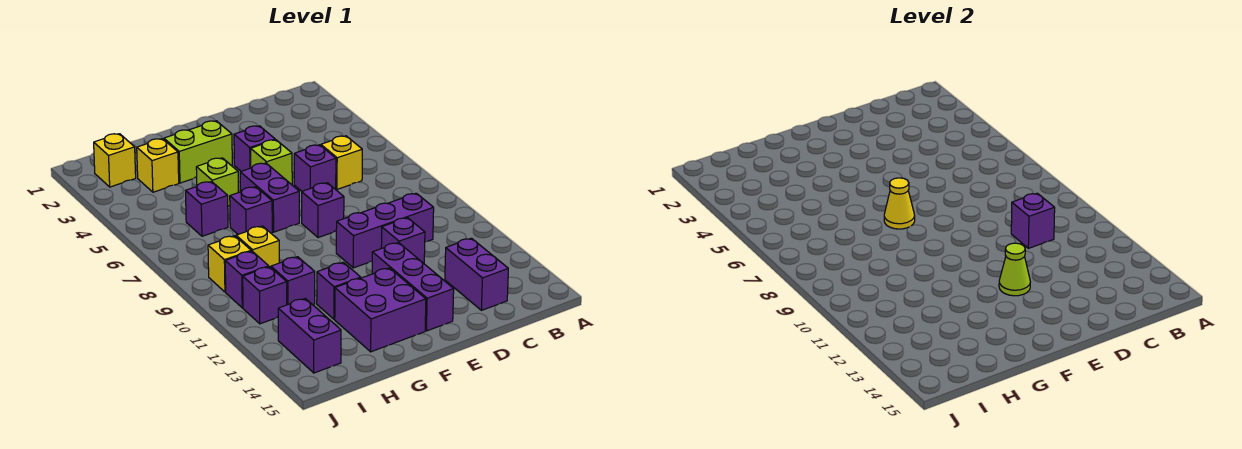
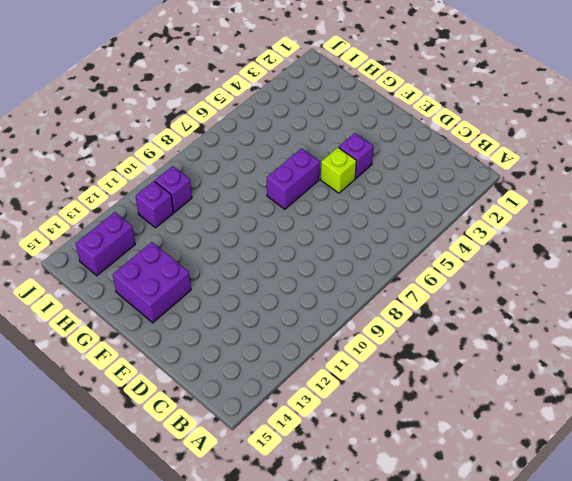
none -> yellow 1x1 brick [321,136,362,189]
none -> purple 1x3 brick [336,193,434,268]
none -> purple 1x2 brick [445,238,508,310]

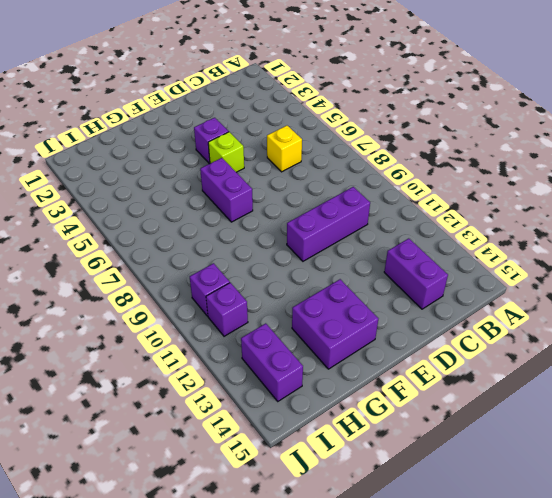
none -> purple 1x1 brick [294,145,336,191]
none -> purple 1x1 brick [381,218,425,263]
none -> purple 1x1 brick [302,183,344,238]

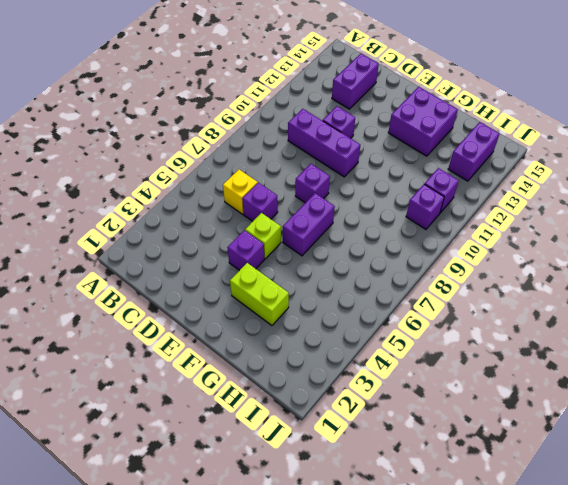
none -> purple 1x3 brick [372,243,454,331]
none -> lime 1x1 brick [196,158,238,206]
none -> purple 1x1 brick [230,187,272,234]

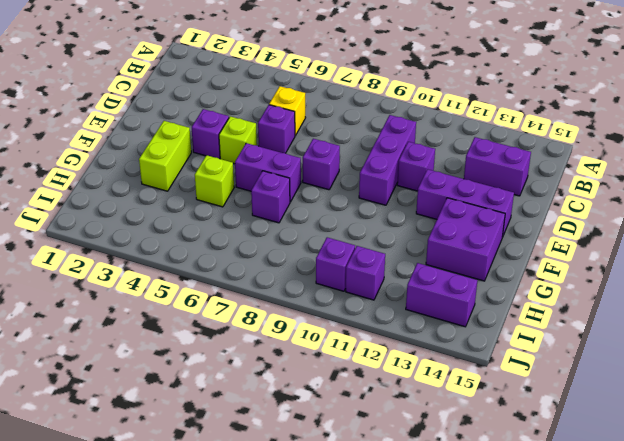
none -> purple 1x1 brick [317,262,361,319]
none -> yellow 1x1 brick [137,139,179,192]
none -> purple 1x1 brick [186,182,228,236]

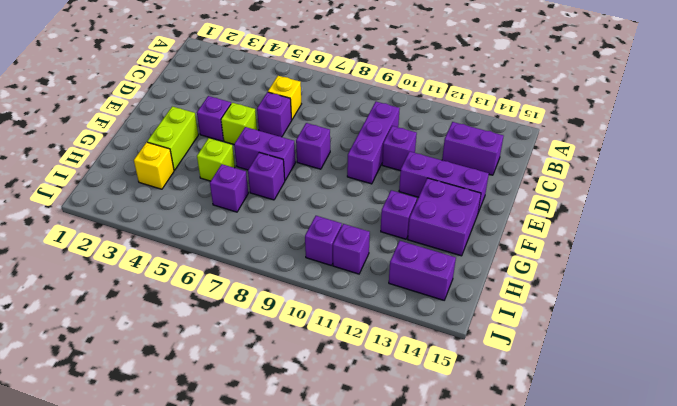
none -> yellow 1x1 brick [236,226,279,267]
none -> purple 1x1 brick [271,257,315,305]
none -> yellow 1x1 brick [94,134,136,187]

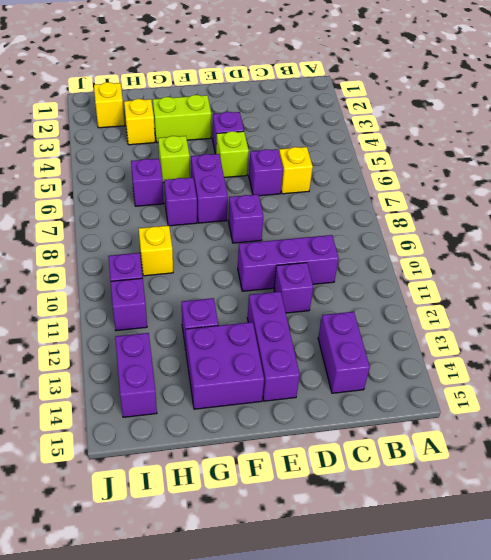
none -> purple 1x1 brick [271,257,315,305]
none -> yellow 1x1 brick [208,236,251,292]
none -> purple 1x1 brick [1011,193,1055,248]

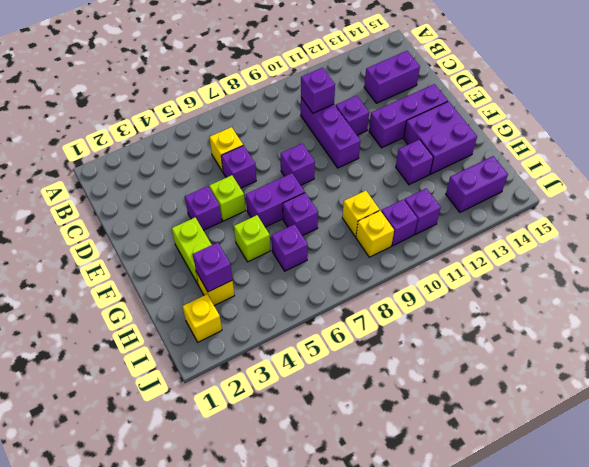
purple 1x1 brick [193,242,232,292] -> purple 1x1 brick moved to [271,257,315,305]
none -> lime 1x1 cone [999,243,1030,296]
none -> yellow 1x1 cone [884,178,915,229]

